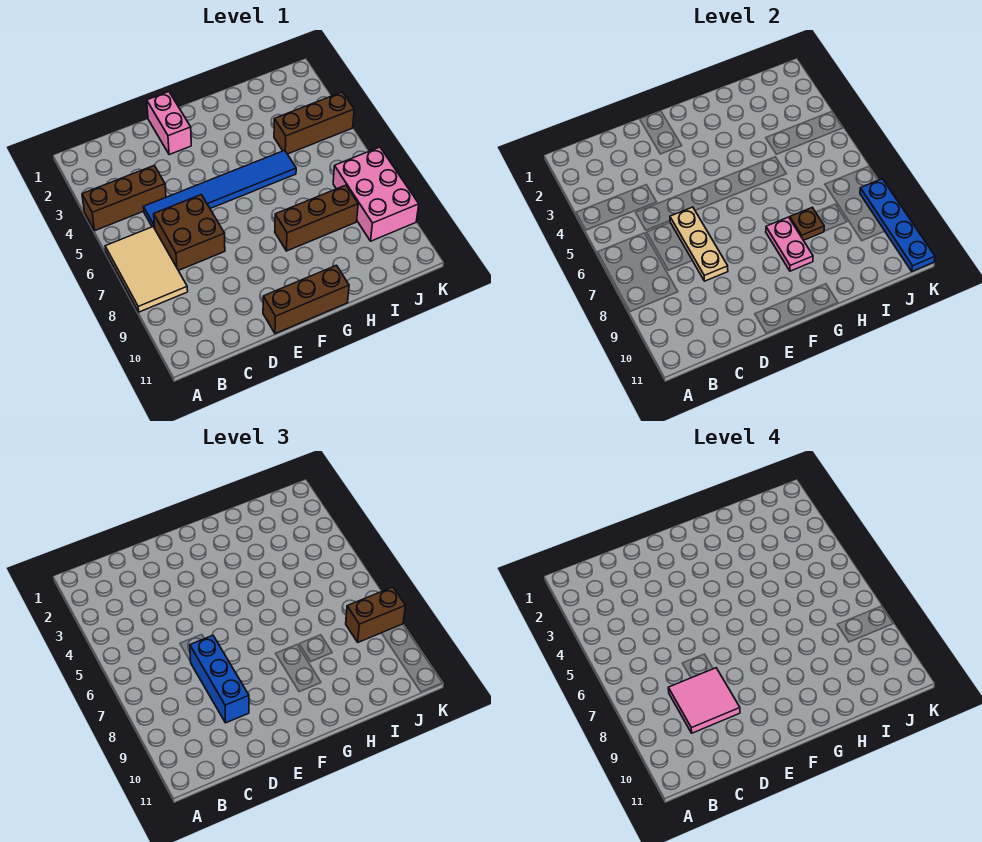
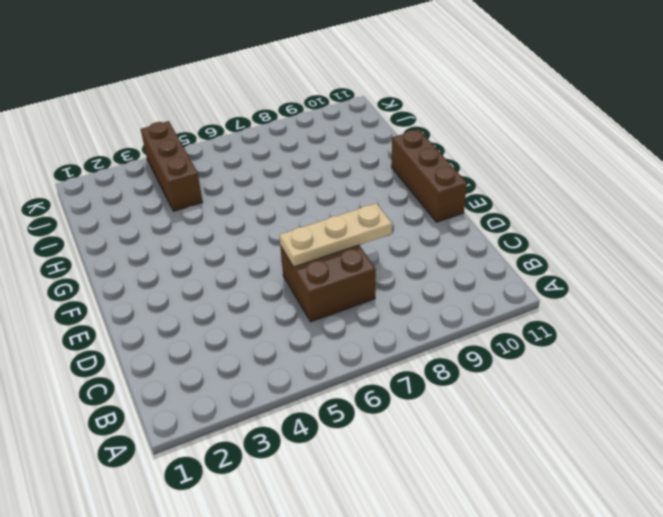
none -> brown 1x3 brick [82,165,166,230]
none -> tan 2x3 tile [105,227,188,312]
none -> blue 1x6 tile [143,150,296,228]

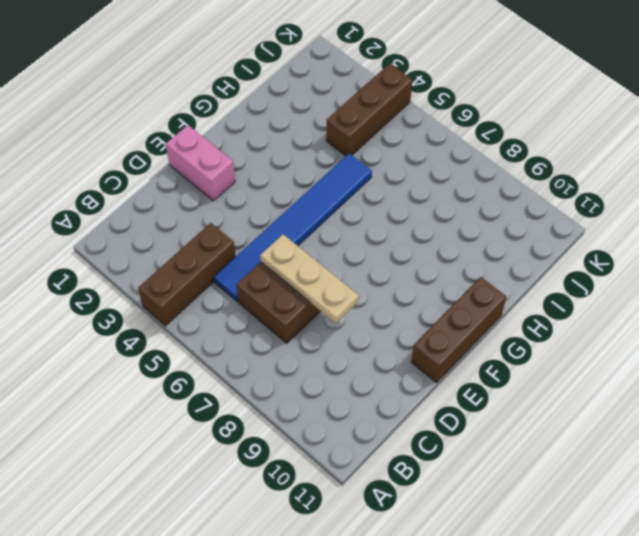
none -> tan 2x3 tile [105,227,188,312]
none -> brown 1x3 brick [275,185,358,251]
none -> pink 2x3 brick [333,147,419,241]

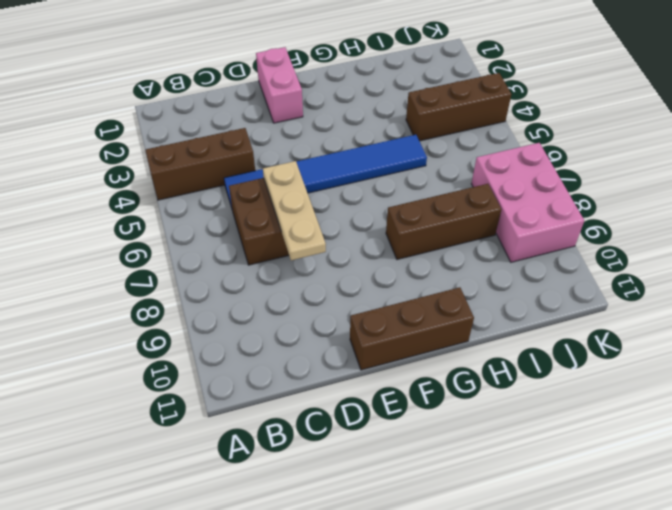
none -> tan 2x3 tile [105,227,188,312]
none -> pink 1x2 plate [766,217,813,271]
none -> brown 1x1 plate [790,208,824,240]

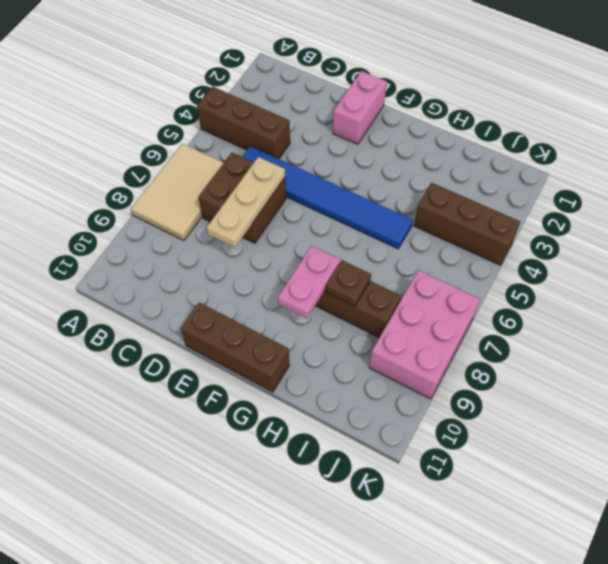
none -> blue 1x4 plate [860,179,935,271]
none -> blue 1x3 brick [190,635,249,723]
none -> brown 1x2 brick [346,587,405,642]

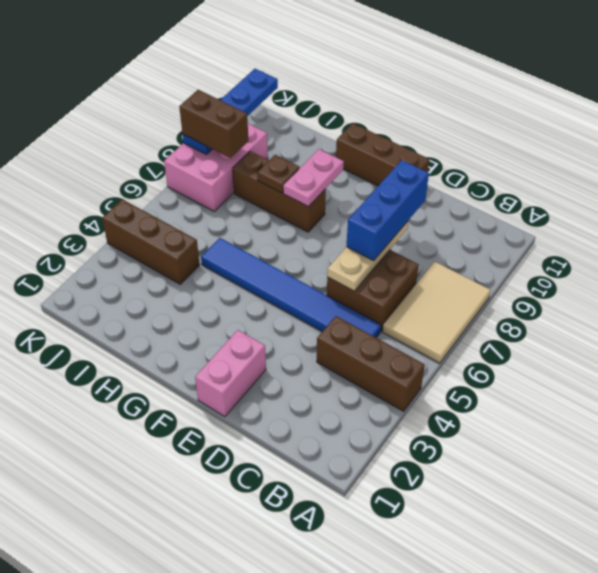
none -> pink 2x2 tile [668,668,740,733]

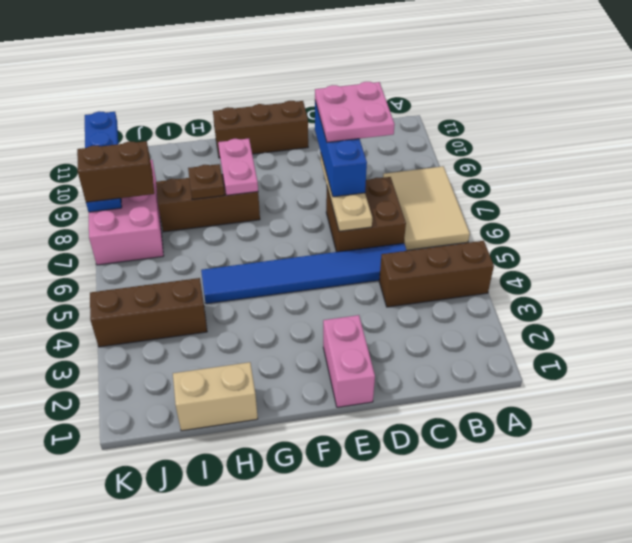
pink 2x2 plate [315,82,395,142] -> pink 2x2 tile [668,668,740,733]
tan 1x2 brick [173,362,258,431] -> none

